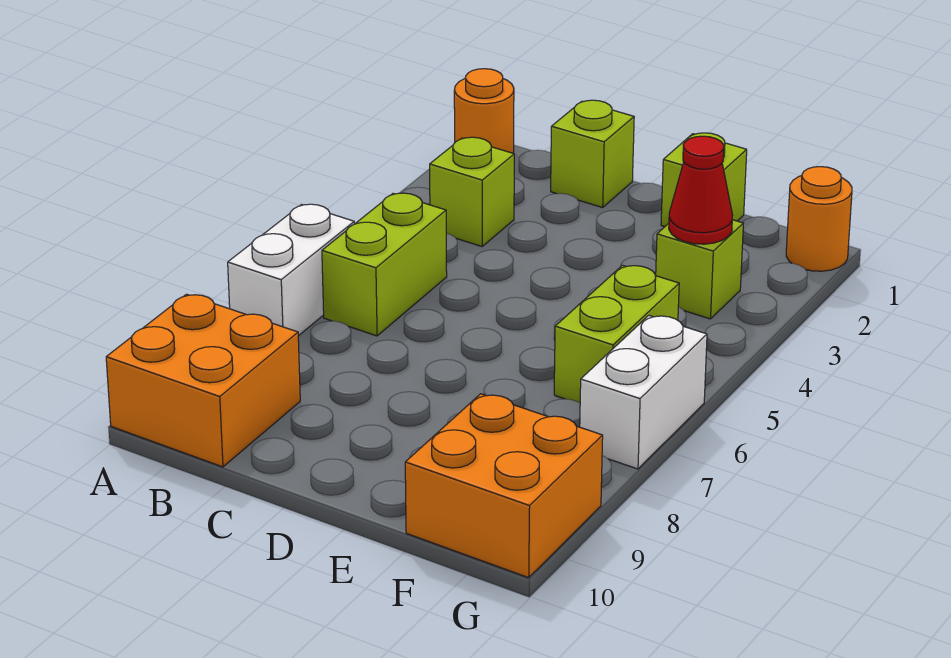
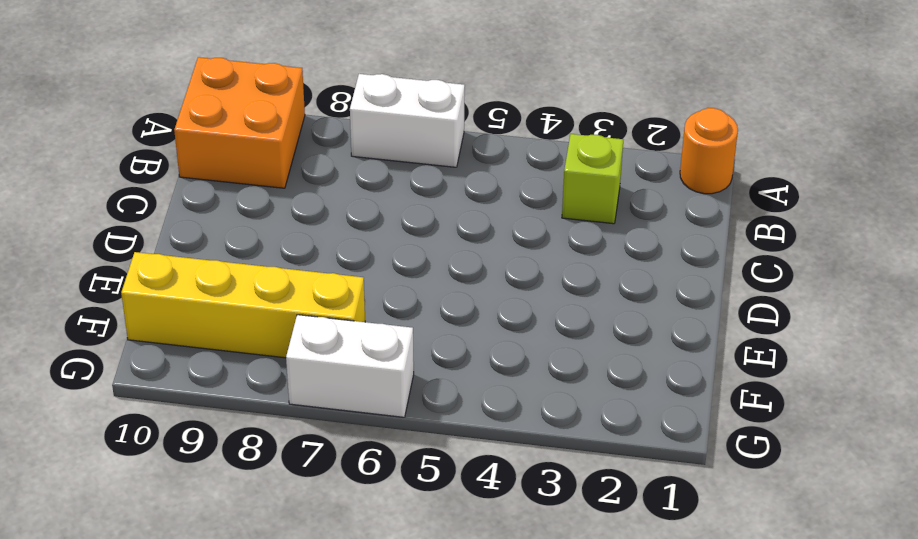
yellow 1x4 brick [121,252,365,358] -> orange 2x2 brick [405,394,603,578]
none -> lime 1x2 brick [322,193,447,336]
none -> lime 1x1 brick [551,100,634,208]
none -> lime 1x1 brick [661,133,747,227]

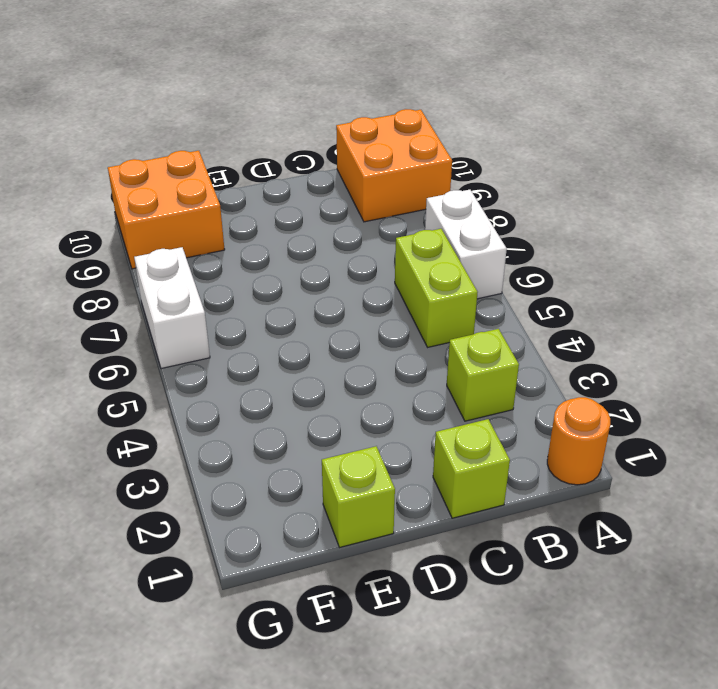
none -> lime 1x1 brick [656,220,743,319]
none -> lime 1x2 brick [554,265,679,403]
none -> orange 1x1 round brick [786,167,852,271]

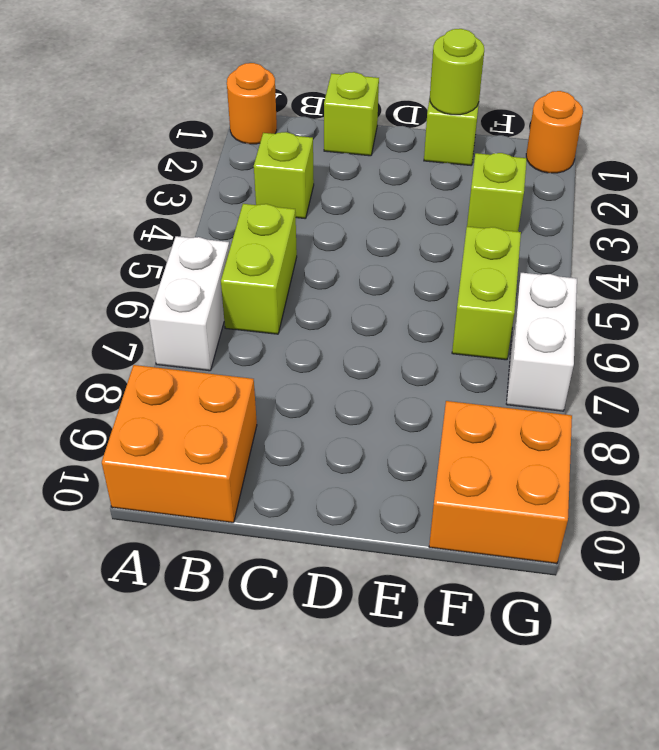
lime 1x1 round brick [430,29,484,115] -> none
none -> red 1x1 cone [669,136,733,244]

